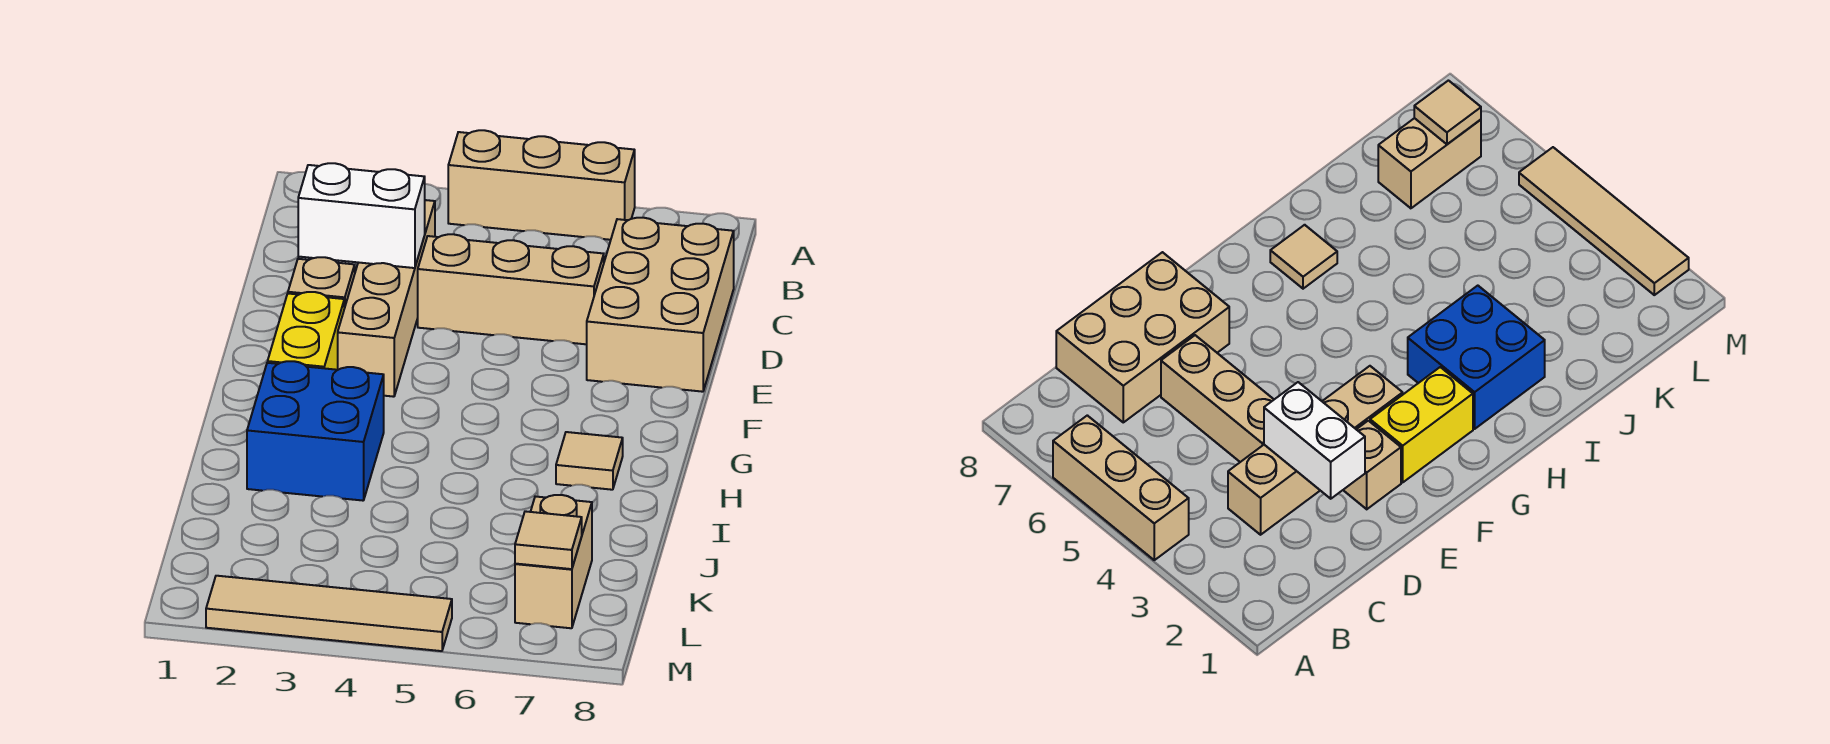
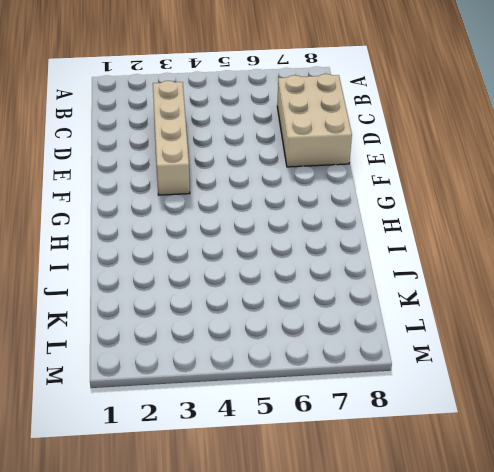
none -> tan 1x3 brick [448,130,635,240]
none -> tan 1x3 brick [418,234,604,344]
none -> tan 1x1 brick [288,257,355,308]

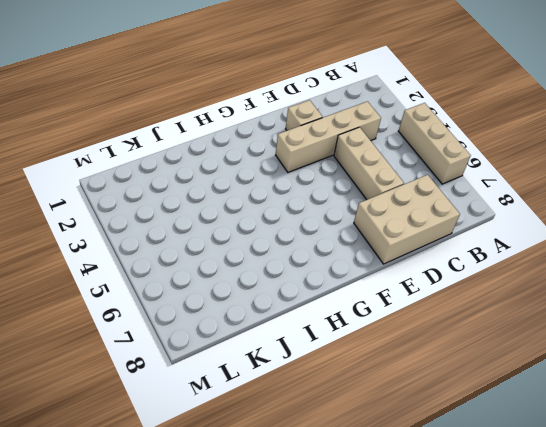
none -> yellow 1x2 brick [268,292,344,370]
none -> blue 2x2 brick [247,361,384,501]
none -> tan 1x1 tile [556,432,623,490]

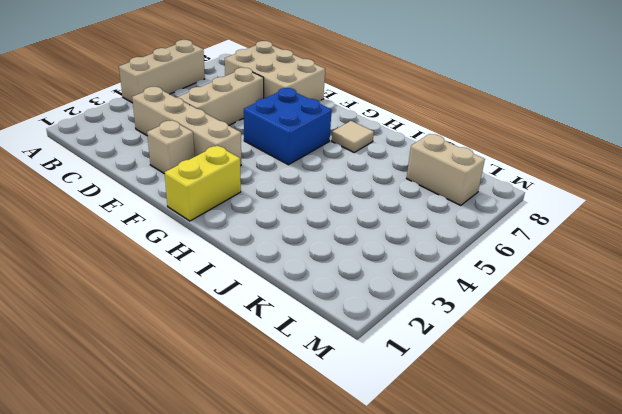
blue 2x2 brick [244,88,332,165] -> blue 2x2 brick moved to [247,361,384,501]
yellow 1x2 brick [165,146,241,221] -> yellow 1x2 brick turned to [268,292,344,370]
none -> tan 1x4 tile [206,576,452,651]
none -> white 1x2 brick [298,163,425,268]
none -> tan 1x1 tile [515,511,582,569]

